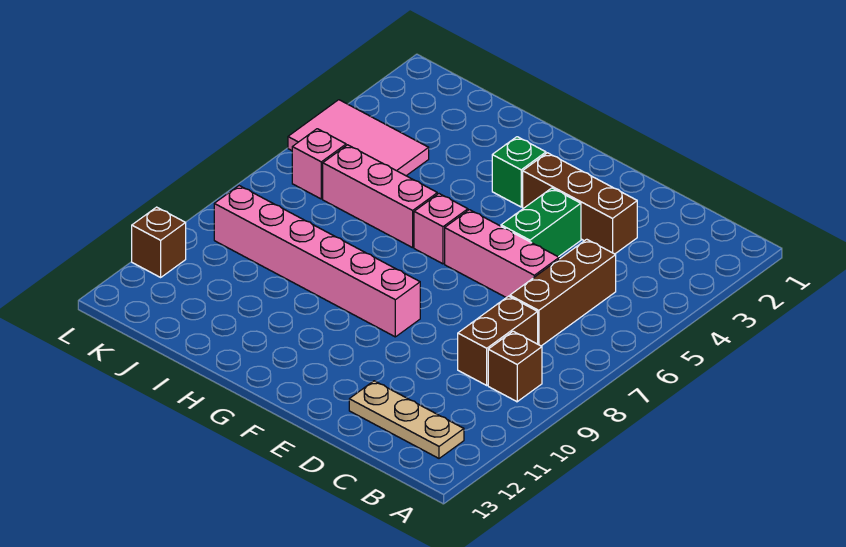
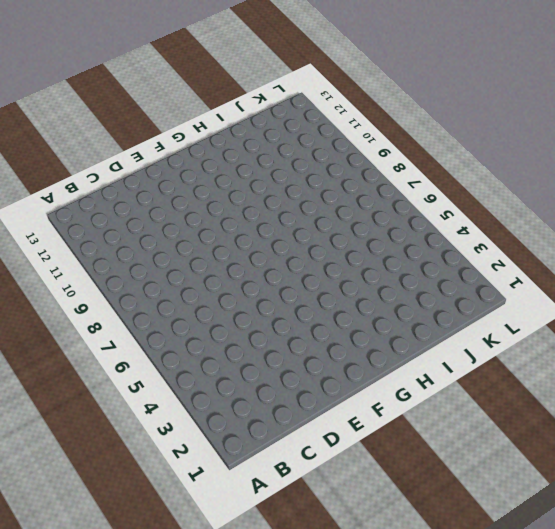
none -> brown 1x1 brick [488,331,542,402]
none -> tan 1x3 plate [349,381,464,458]
none -> brown 1x3 brick [510,239,616,346]

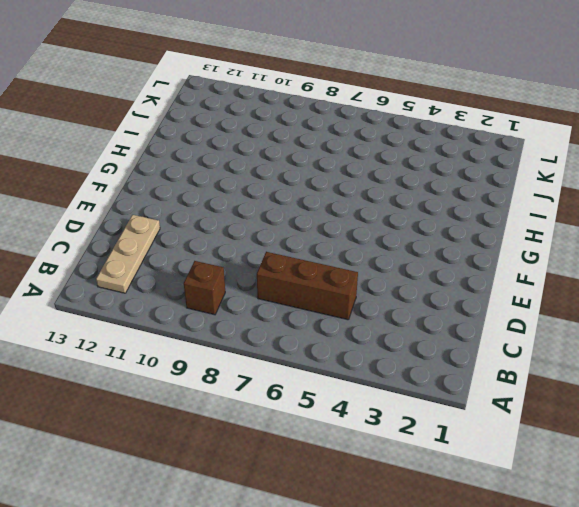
none -> brown 1x2 brick [458,296,538,385]
none -> brown 1x3 brick [523,153,637,254]
none -> pink 1x3 brick [445,210,559,298]

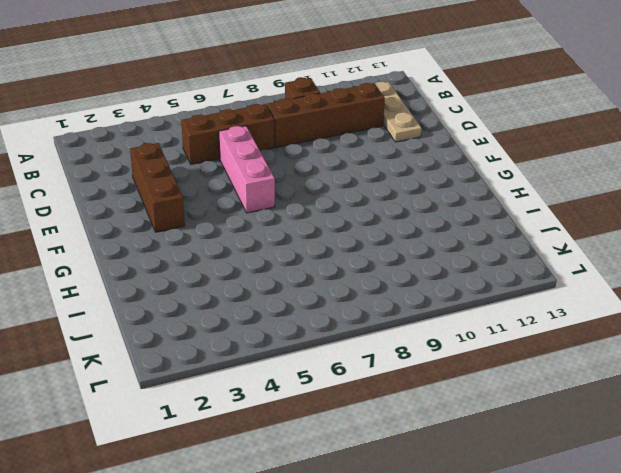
brown 1x4 brick [267,83,385,147] -> brown 1x2 brick [458,296,538,385]
none -> green 1x2 brick [501,188,581,257]
none -> pink 1x6 brick [214,186,420,337]
none -> green 1x1 brick [492,137,546,207]

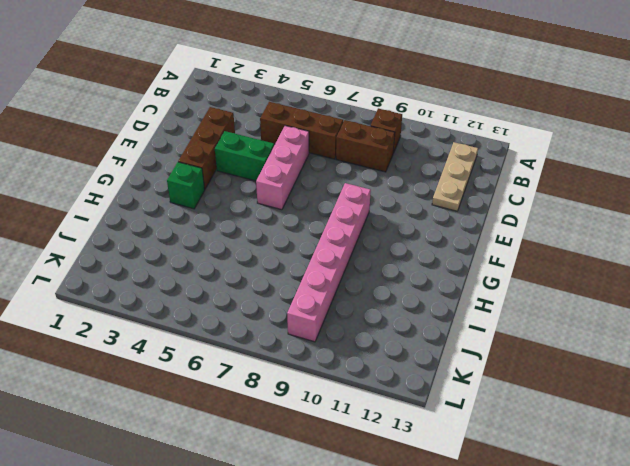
none -> pink 1x1 brick [414,194,468,264]
none -> pink 1x3 brick [323,145,437,248]
none -> pink 2x3 tile [288,100,429,176]

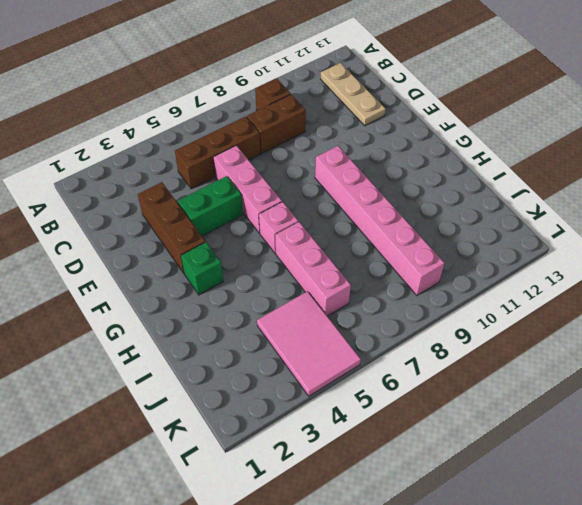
none -> pink 1x1 brick [292,129,346,199]
none -> brown 1x1 brick [132,207,186,277]

